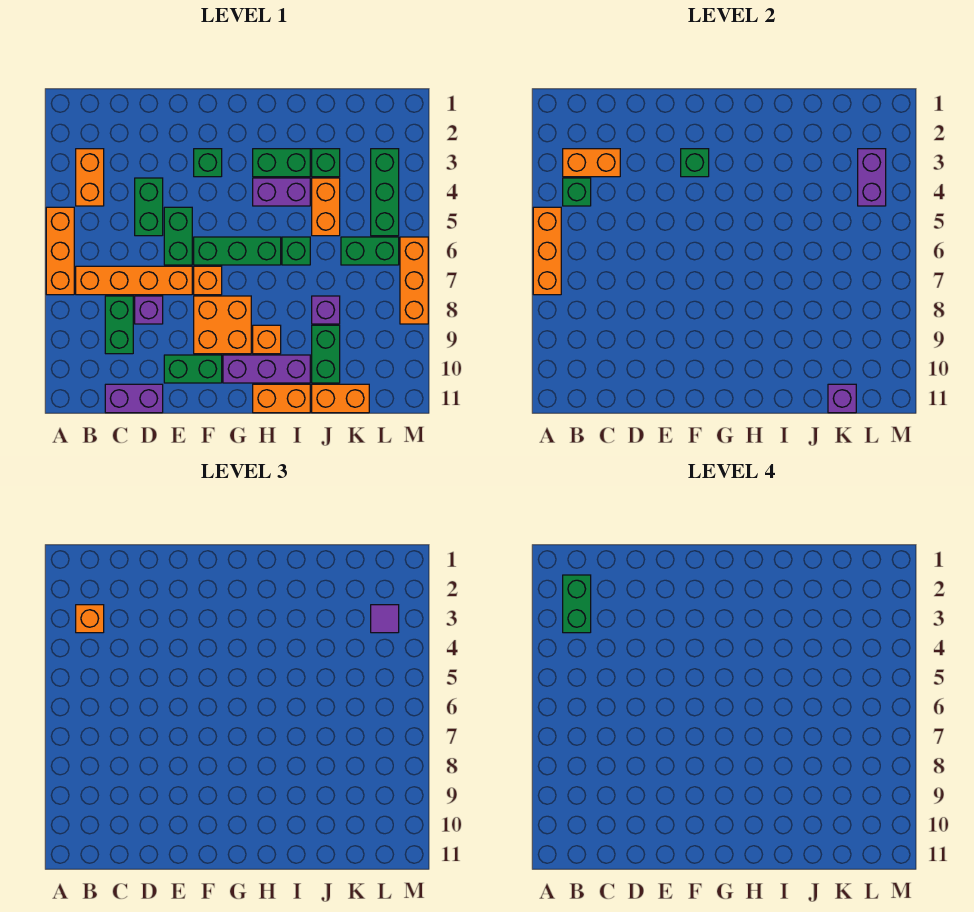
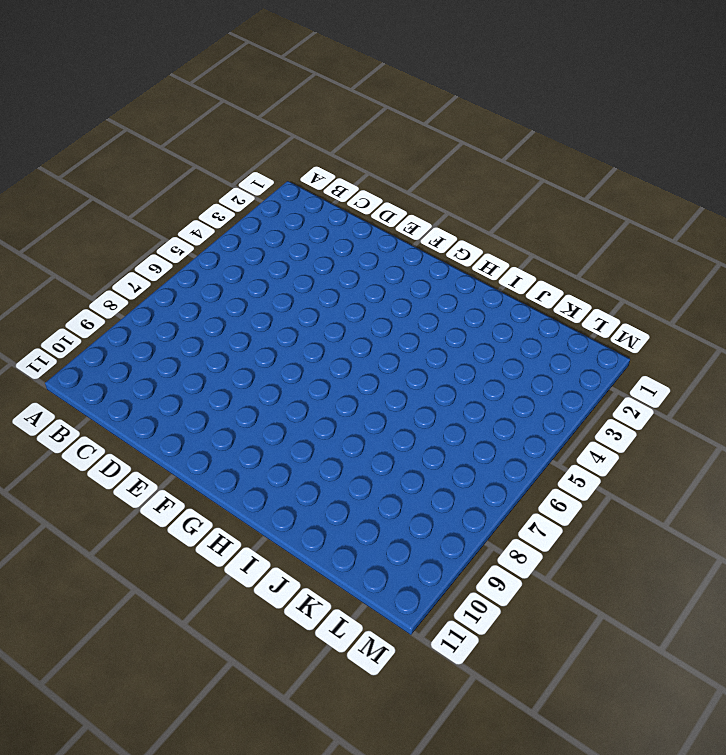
none -> orange 1x3 brick [46,207,74,295]
none -> orange 1x2 brick [76,149,104,206]
none -> orange 1x4 brick [76,266,192,295]
none -> green 1x2 brick [105,296,133,354]

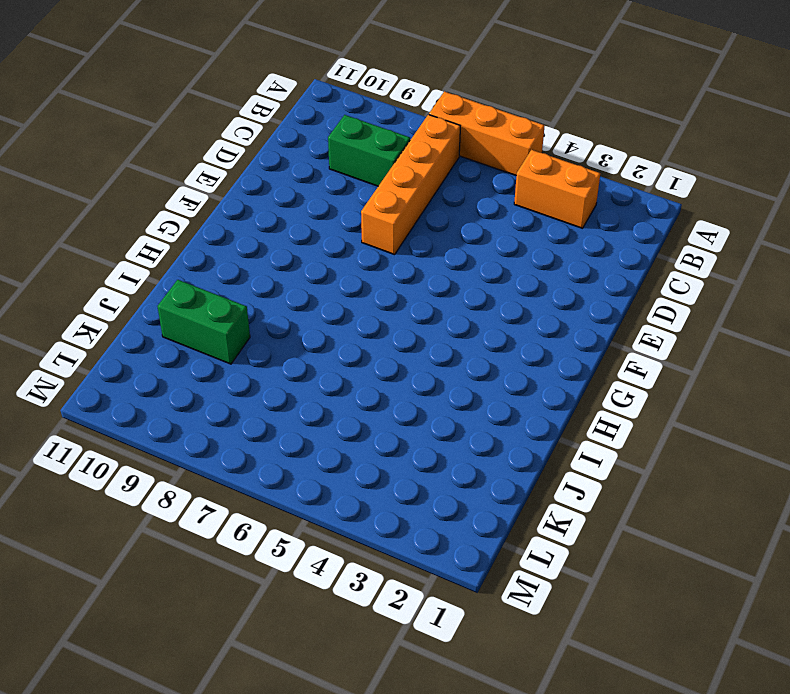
none -> purple 1x2 brick [105,384,163,413]
none -> green 1x2 brick [135,178,163,236]
none -> purple 1x1 brick [135,296,163,324]
none -> green 1x2 brick [164,207,192,265]

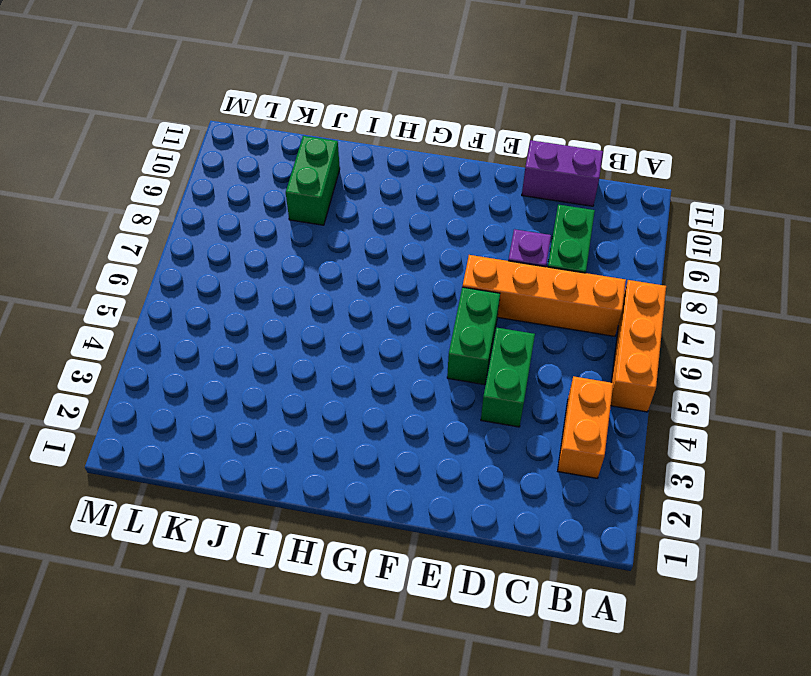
none -> green 1x2 brick [164,355,222,383]
none -> green 1x1 brick [194,149,222,177]
none -> green 1x3 brick [194,237,281,265]
none -> orange 1x1 brick [194,266,222,295]

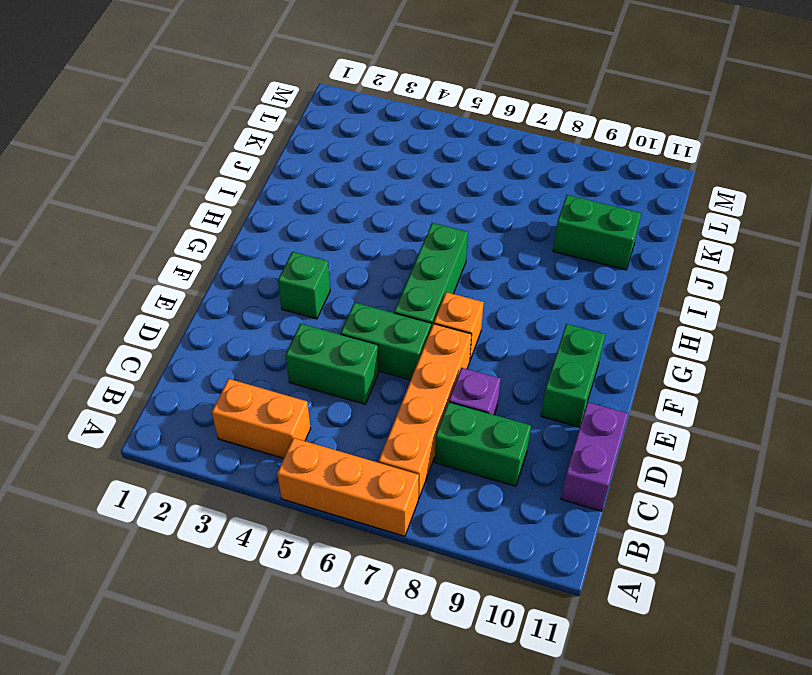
none -> orange 2x2 brick [194,296,251,354]
none -> purple 1x3 brick [223,355,310,383]
none -> green 1x2 brick [253,149,310,177]
none -> purple 1x2 brick [253,178,310,206]

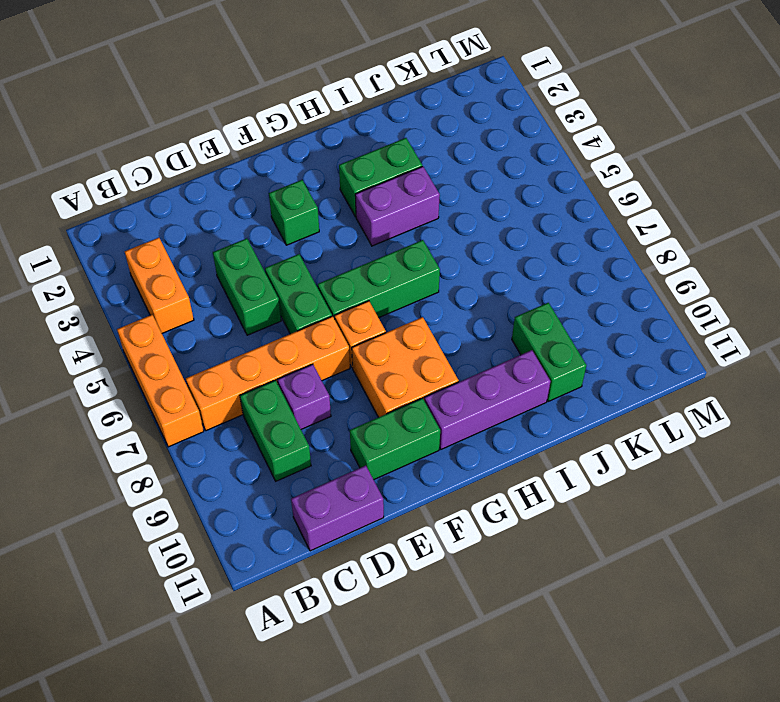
none -> orange 1x1 brick [253,325,281,354]
none -> orange 1x2 brick [253,384,310,413]
none -> green 1x1 brick [282,237,310,265]
none -> green 1x1 brick [312,149,340,177]

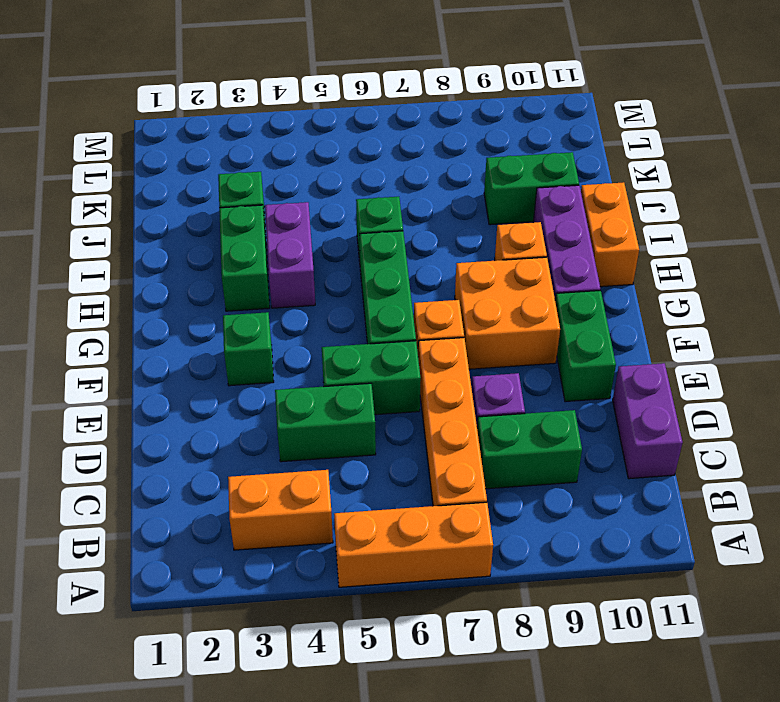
none -> orange 1x2 brick [312,178,340,236]
none -> purple 1x1 brick [312,296,340,324]
none -> orange 1x2 brick [312,384,369,413]
none -> green 1x2 brick [341,237,399,265]

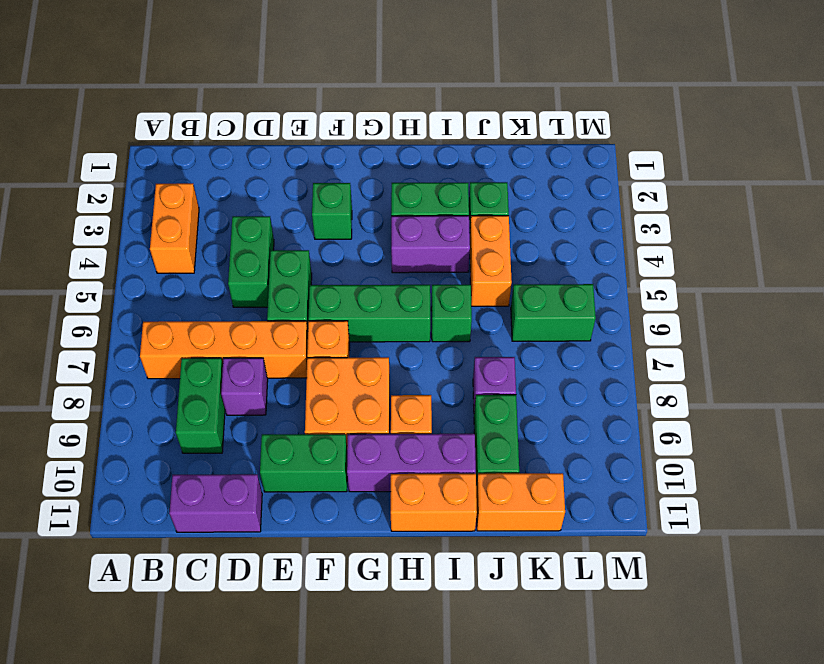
none -> orange 1x3 brick [46,207,74,295]
none -> green 1x3 brick [371,149,399,236]
none -> orange 1x3 brick [400,237,428,324]
none -> orange 1x3 brick [533,207,561,295]

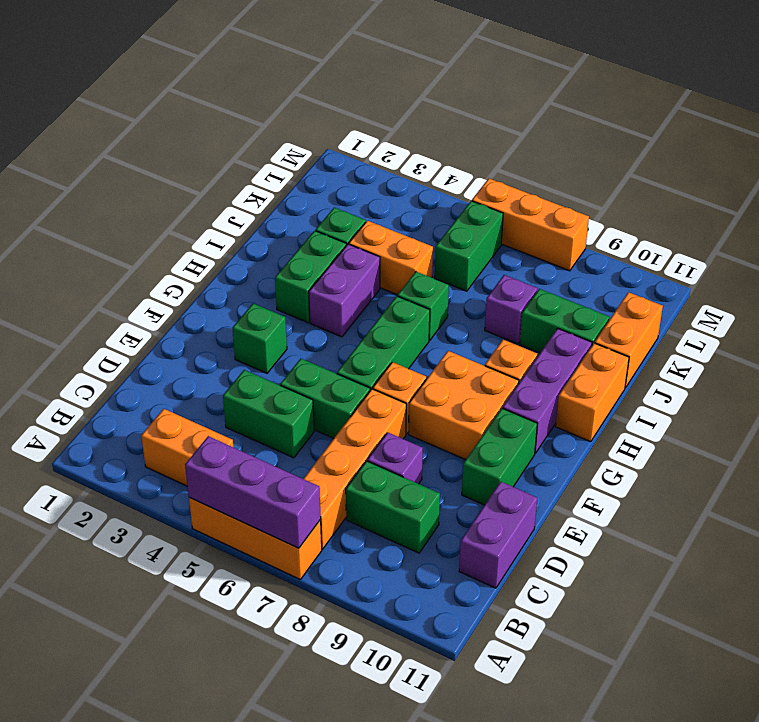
purple 1x3 brick [185,436,321,548] -> orange 1x3 brick [533,207,561,295]
none -> green 1x3 brick [371,149,399,236]
none -> orange 1x2 brick [563,149,620,177]
none -> green 1x1 brick [563,178,591,206]
none -> green 1x1 brick [681,149,709,177]

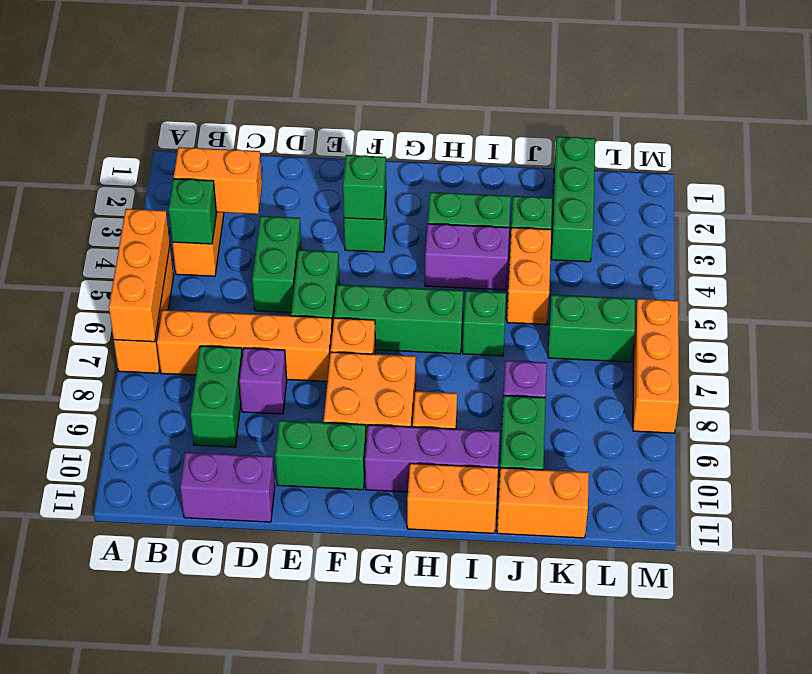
green 1x3 brick [551,137,595,262] -> green 1x3 brick moved to [371,149,399,236]
none -> purple 1x1 brick [828,384,856,413]
none -> purple 1x2 brick [858,149,886,206]
none -> orange 1x1 brick [76,605,104,633]
none -> purple 1x1 tile [371,605,399,633]

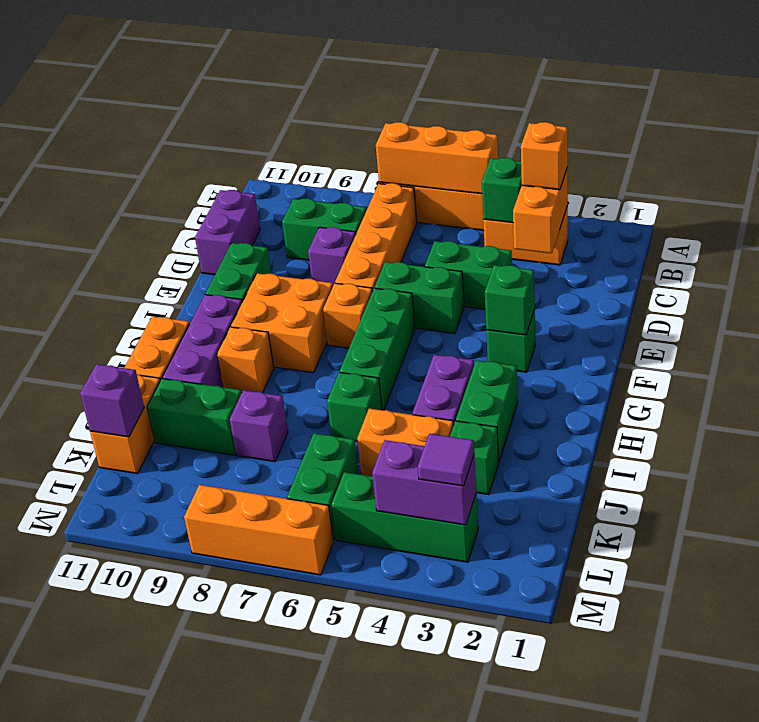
none -> green 1x2 brick [563,575,591,633]

